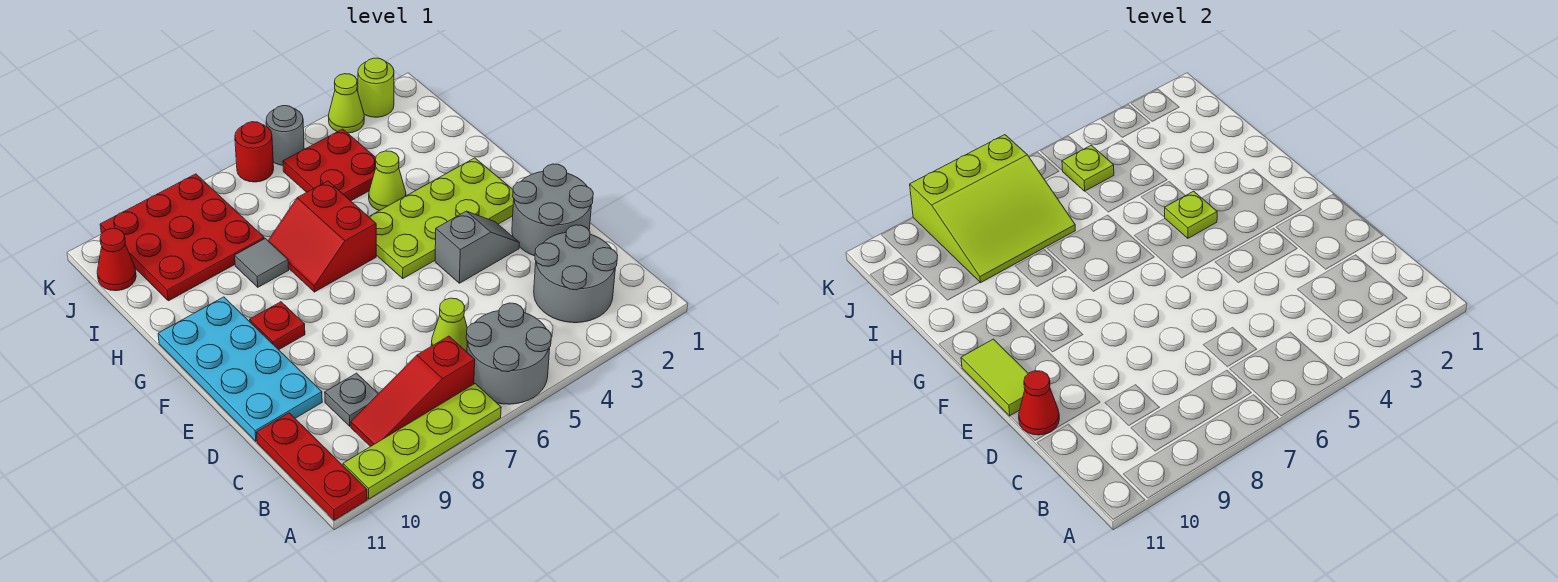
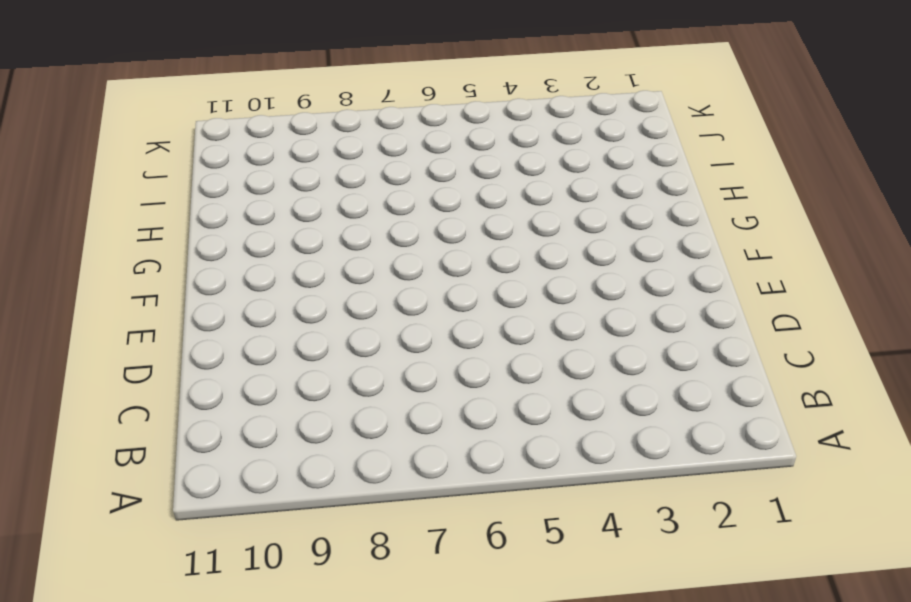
none -> grey 2x2 round brick [466,303,551,404]
none -> lime 1x4 plate [343,384,501,499]
none -> red 1x3 plate [256,413,367,520]

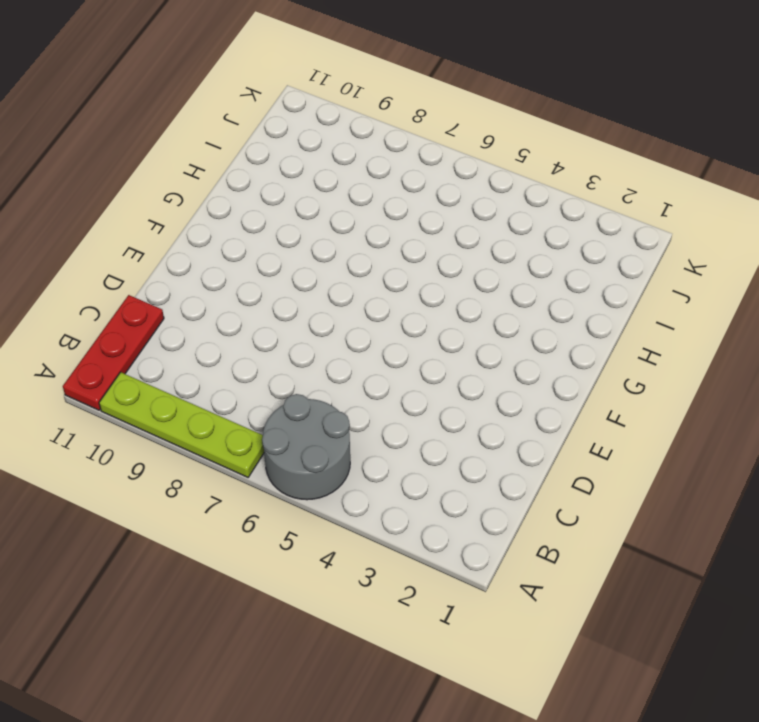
none -> grey 2x2 round brick [534,225,618,323]
none -> red 1x3 slope [351,336,475,447]
none -> lime 1x1 cone [431,298,467,352]

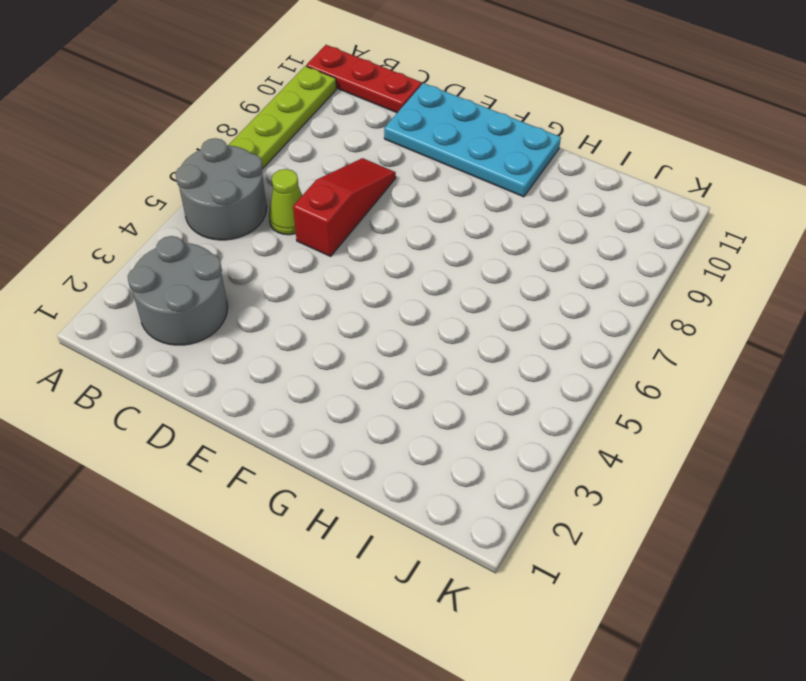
red 1x3 slope [293,158,396,256] -> red 1x3 slope moved to [351,336,475,447]
none -> grey 1x1 plate [325,373,378,426]
none -> grey 2x2 round brick [512,164,593,256]
none -> grey 1x2 slope [435,211,519,283]

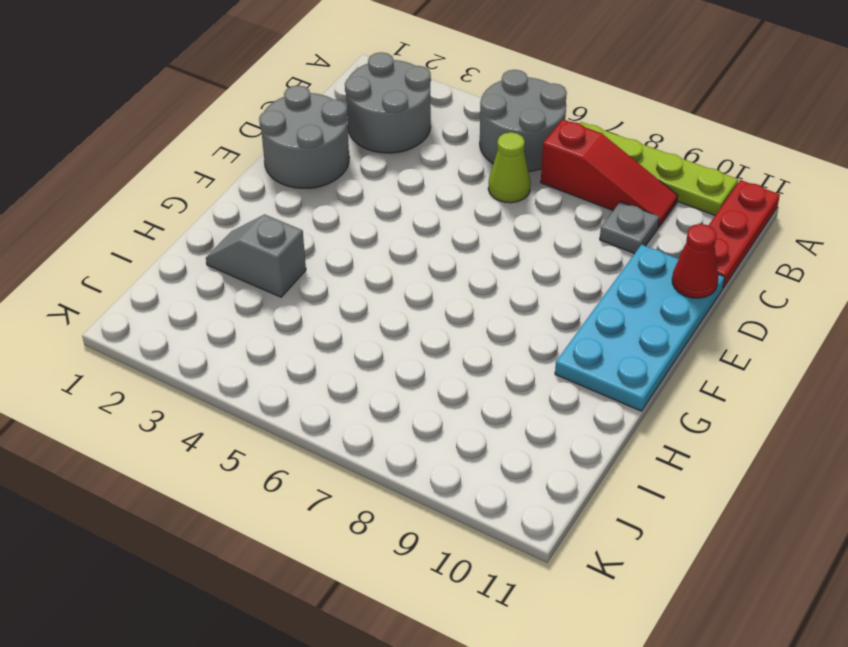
grey 1x2 slope [206,214,306,297] -> grey 1x2 slope moved to [435,211,519,283]
none -> lime 2x4 plate [369,158,514,278]
none -> red 1x1 plate [250,302,305,350]
none -> red 2x2 slope [268,181,376,292]

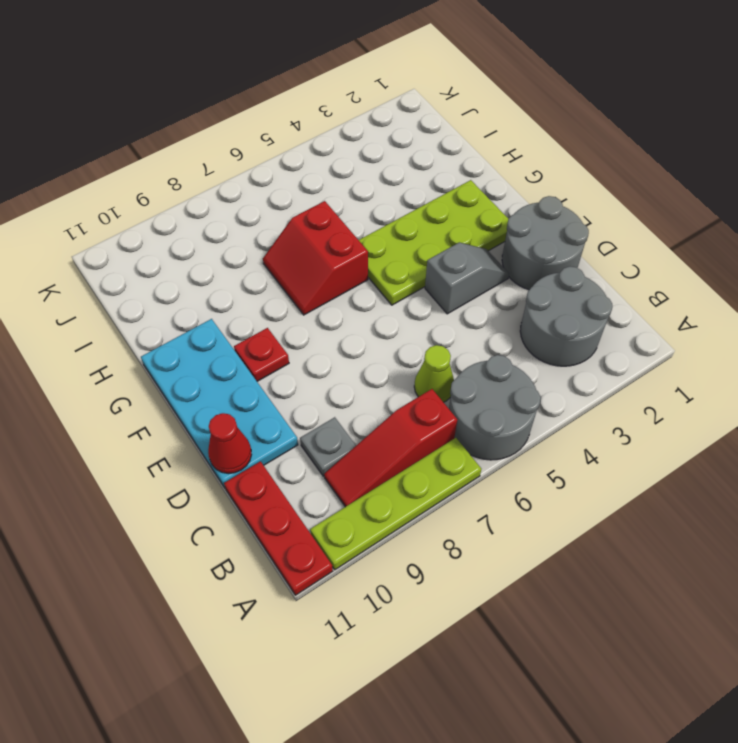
none -> lime 1x1 cone [369,151,406,211]
none -> grey 1x1 tile [235,239,289,287]
none -> red 2x2 plate [283,129,376,201]

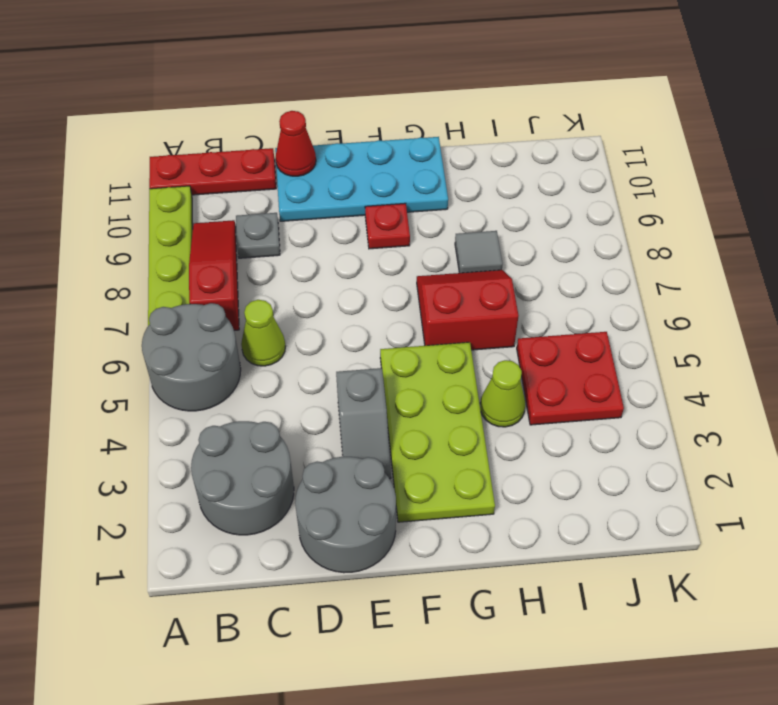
none -> red 3x3 plate [100,174,264,301]
none -> red 1x1 cone [97,229,136,291]
none -> lime 1x1 round brick [358,58,394,117]

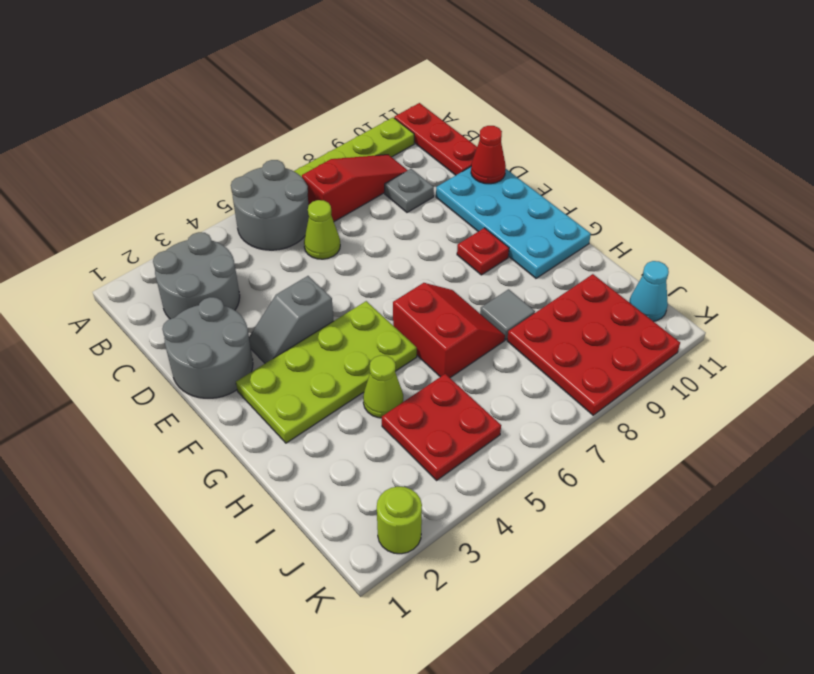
cyan 1x1 cone [629,261,669,321] -> red 1x1 cone [97,229,136,291]
none -> lime 1x1 cone [328,74,364,133]
none -> grey 1x1 round brick [266,106,304,165]
none -> red 1x1 round brick [235,122,274,182]

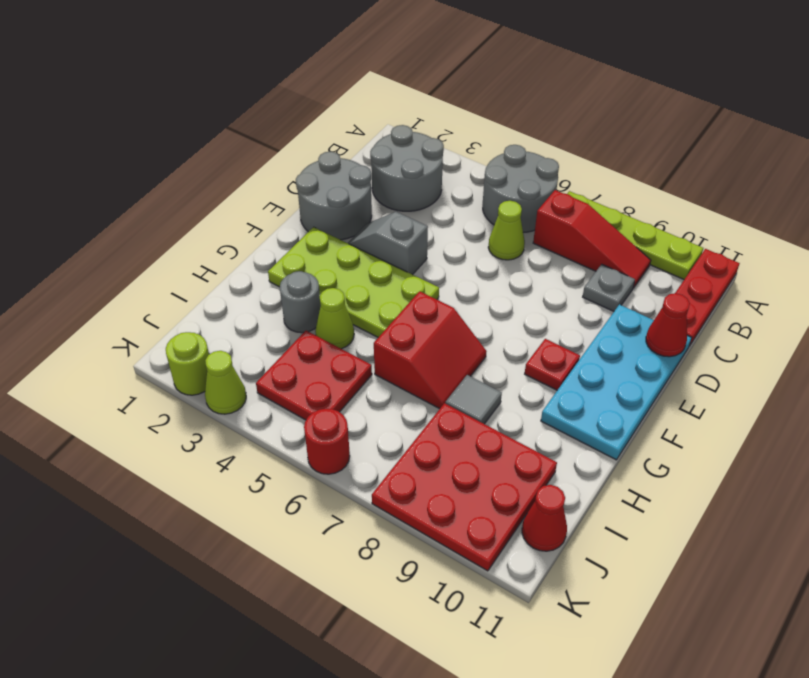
grey 1x1 round brick [280,271,321,333] -> grey 1x1 round brick moved to [266,106,304,165]
none -> lime 1x2 tile [961,339,1028,416]
none -> lime 1x1 plate [1165,191,1217,238]
none -> lime 3x3 slope [910,135,1075,283]

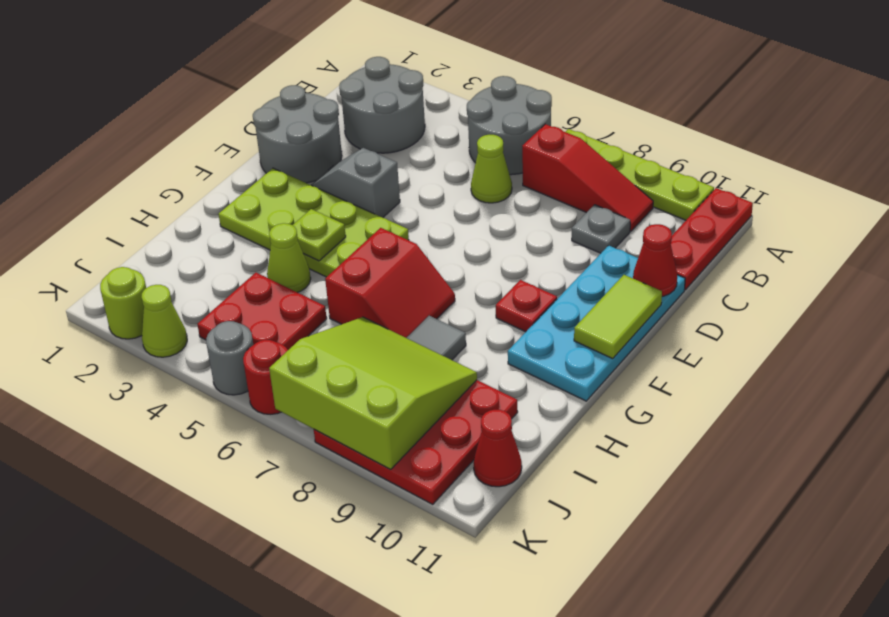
none -> lime 1x1 plate [1062,145,1114,191]

